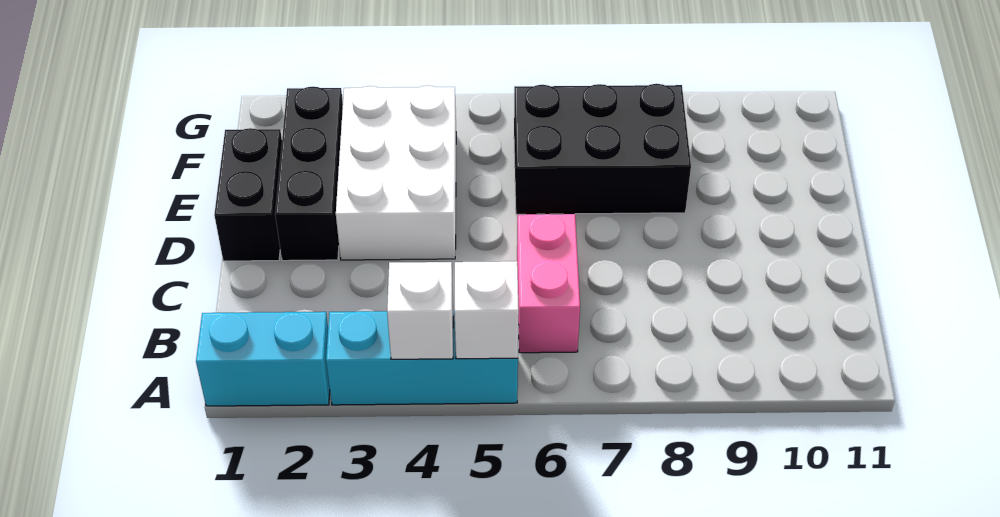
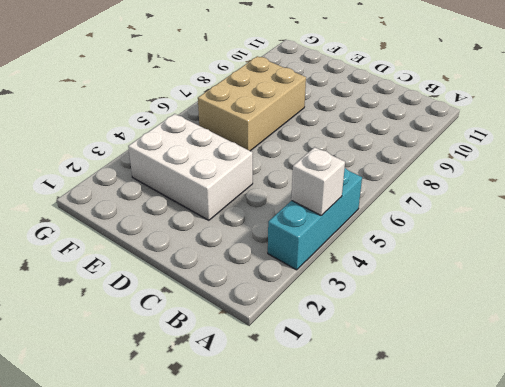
tan 2x3 brick [198,56,306,151] -> black 2x3 brick [514,84,691,214]
none -> cyan 1x2 brick [196,312,330,406]
none -> pink 1x2 brick [517,214,580,353]

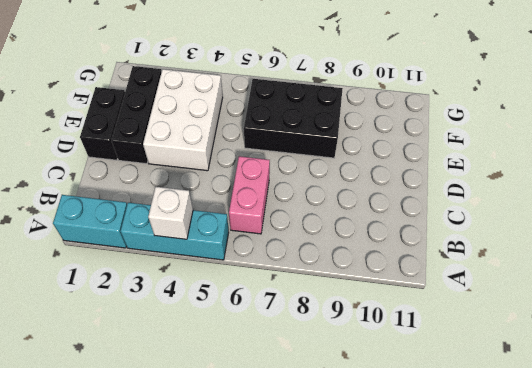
none -> white 1x1 brick [455,261,519,359]

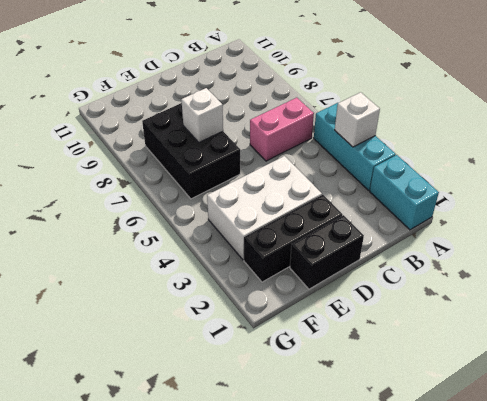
white 1x1 brick [181,88,223,142] -> white 1x1 brick moved to [455,261,519,359]

